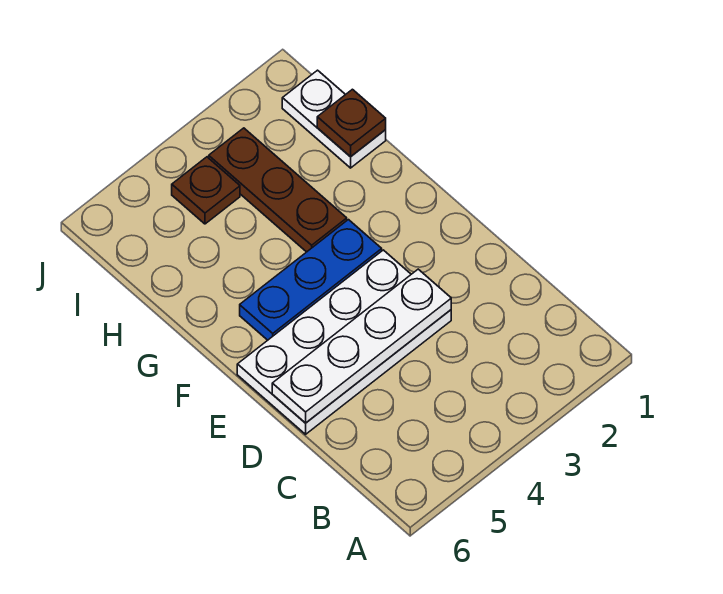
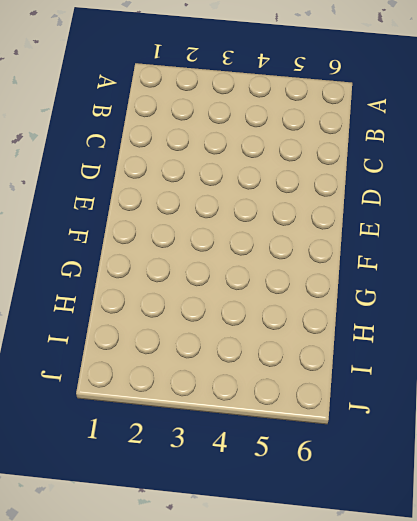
none -> white 2x4 plate [237,250,451,434]
none -> blue 1x3 plate [240,220,382,340]

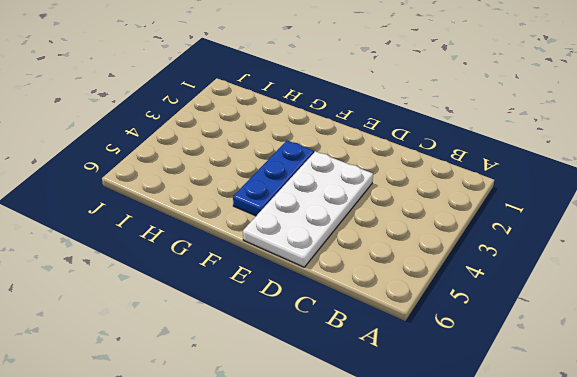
none -> brown 1x3 plate [209,128,347,252]
none -> white 1x2 plate [282,70,386,168]

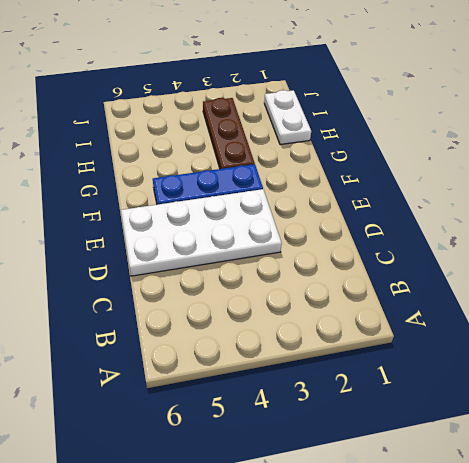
none -> brown 1x1 plate [172,157,240,224]
none -> white 1x4 plate [272,269,451,423]

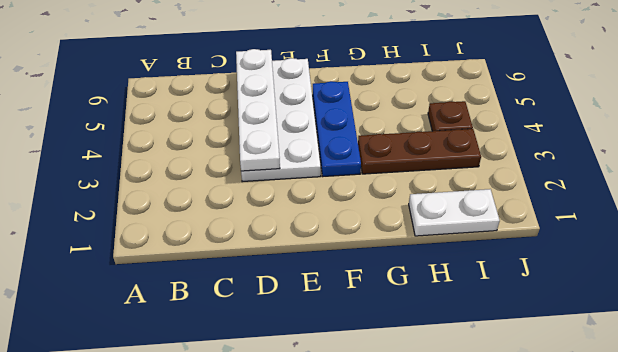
none -> brown 1x1 plate [317,89,386,157]

